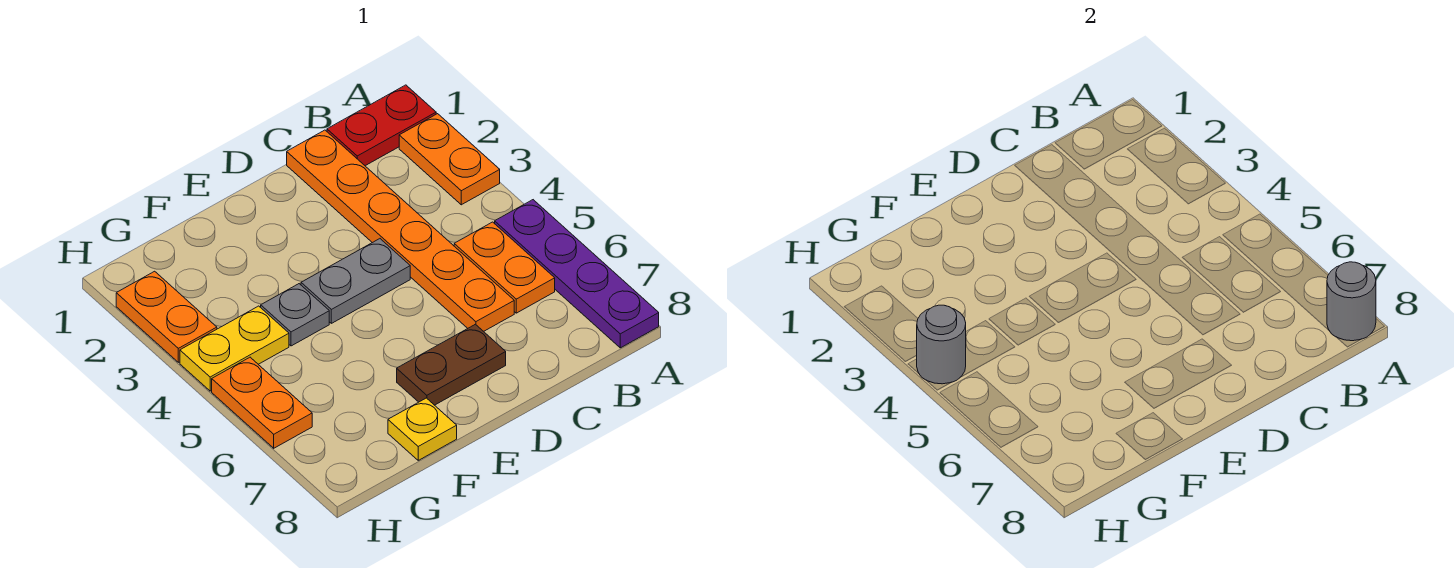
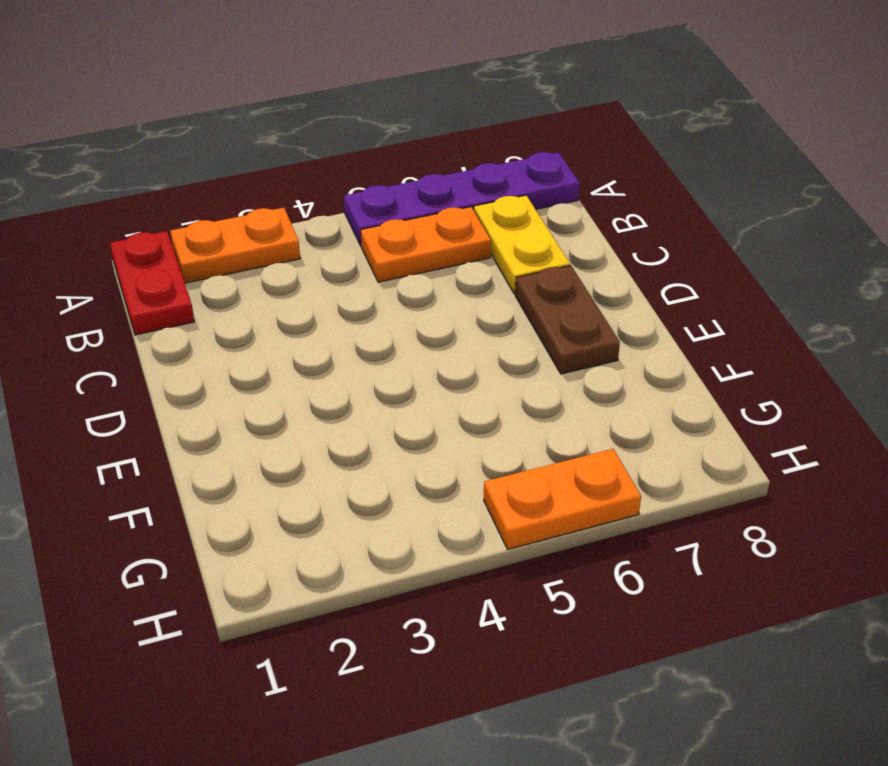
yellow 1x2 plate [474,195,570,294] -> yellow 1x2 plate moved to [180,306,289,391]
none -> orange 1x6 plate [287,130,514,331]
none -> grey 1x2 plate [301,239,410,323]
none -> grey 1x1 plate [261,284,329,346]

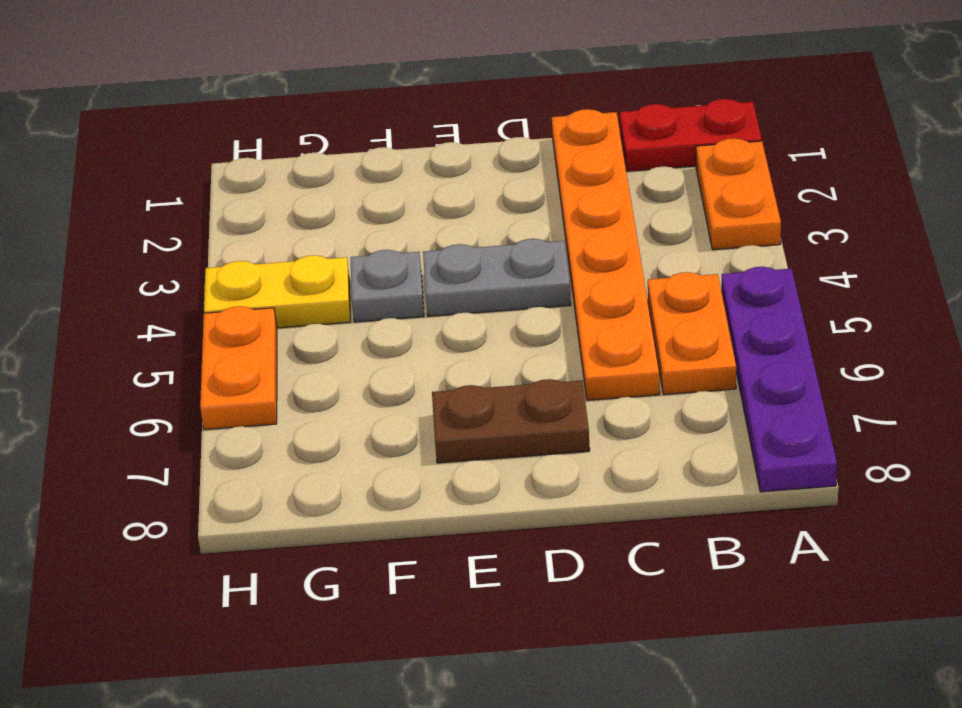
none -> yellow 1x1 plate [388,398,457,460]
none -> orange 1x2 plate [116,271,217,362]
none -> grey 1x1 round brick [1327,262,1376,341]

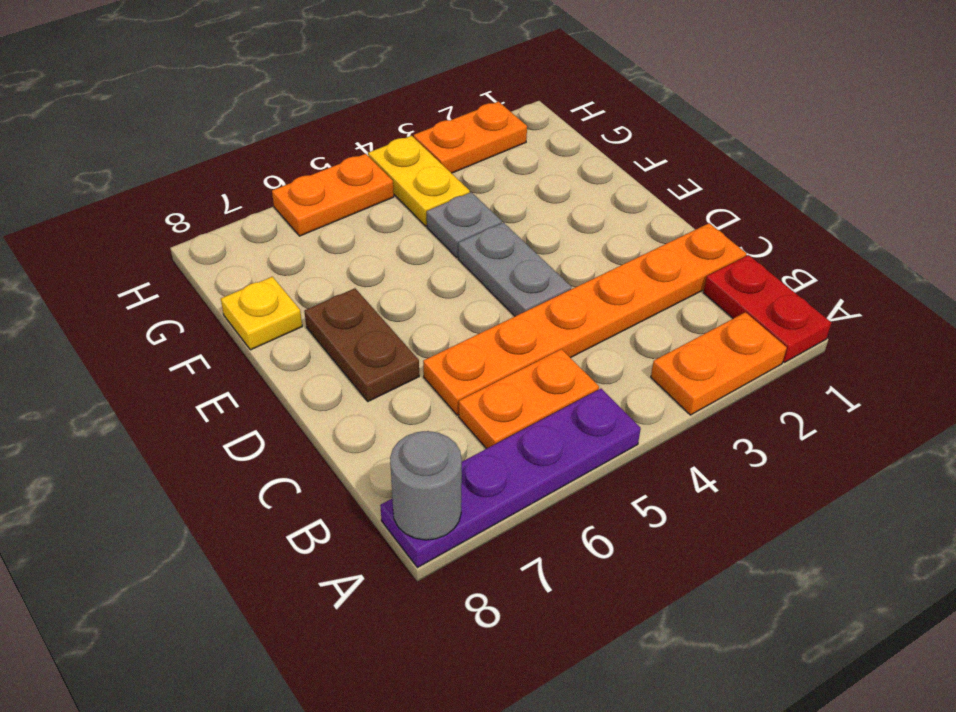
none -> grey 1x1 round brick [916,305,966,384]

